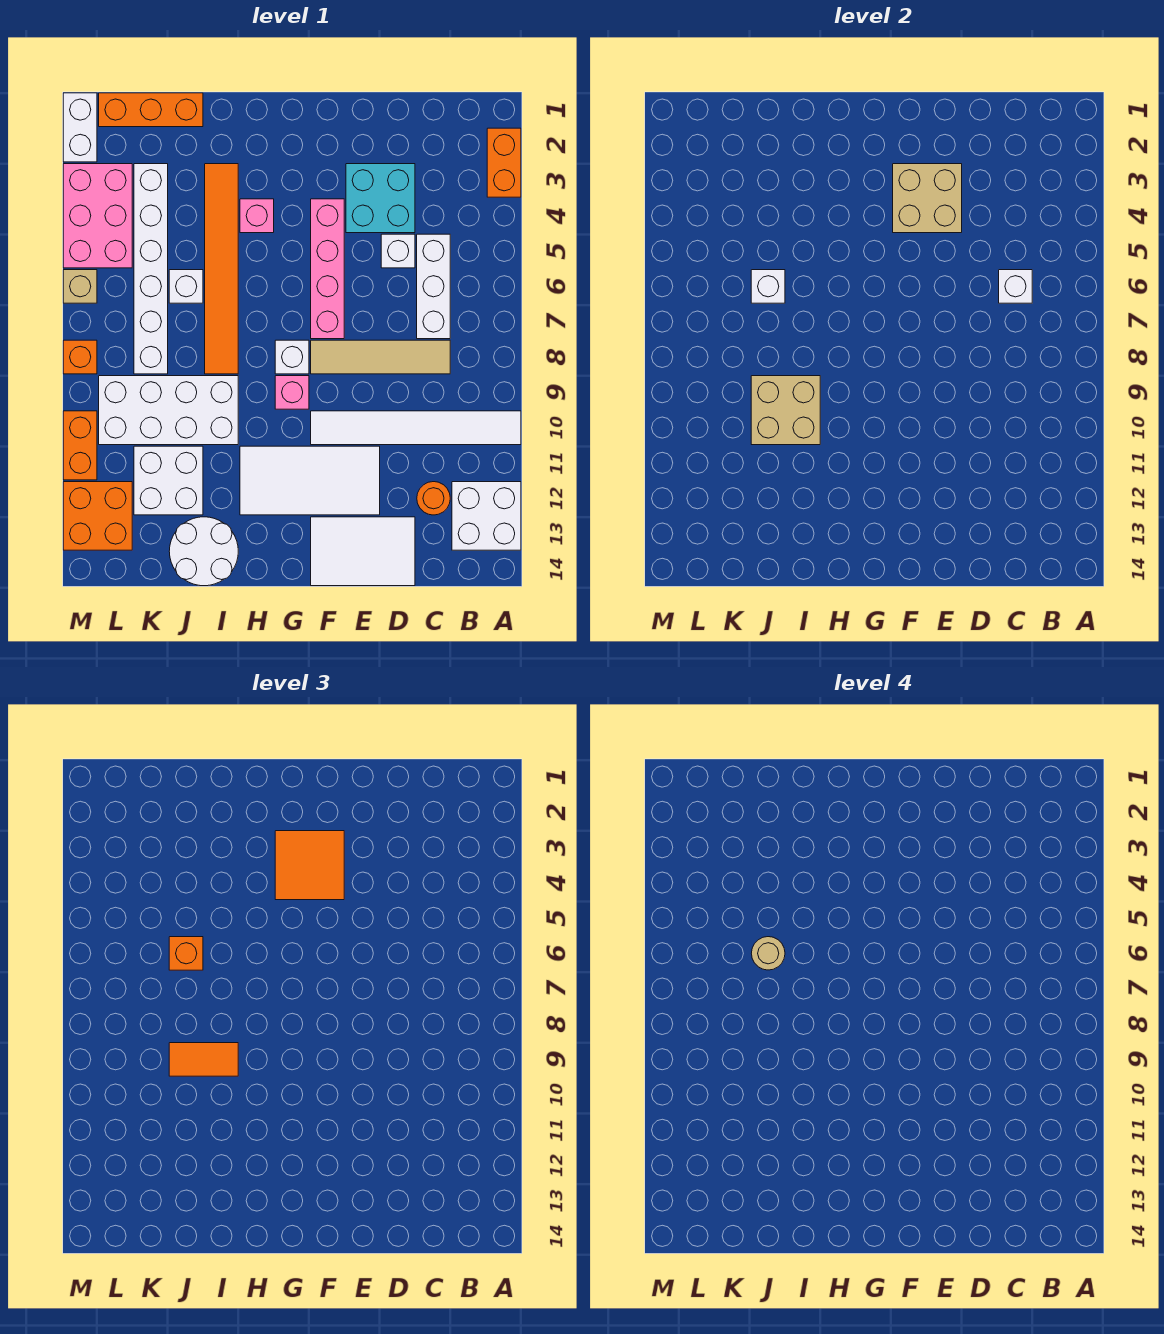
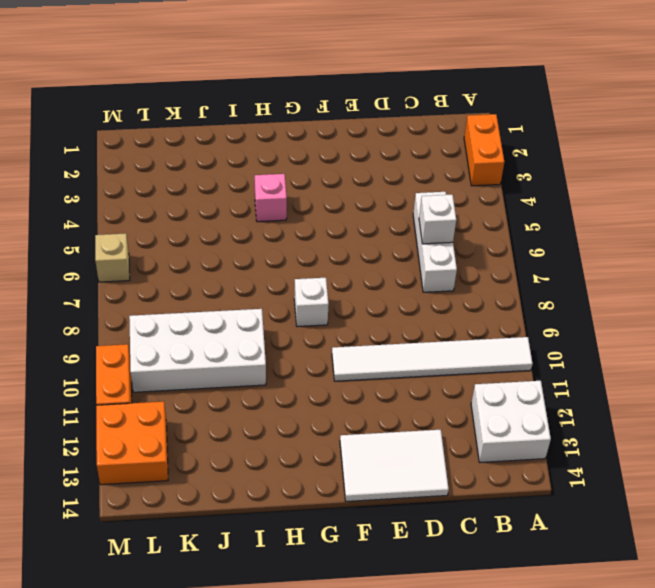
none -> tan 1x4 tile [311,340,450,374]
none -> orange 1x1 round brick [417,482,450,515]
none -> cyan 2x2 brick [346,164,415,233]
none -> white 1x1 brick [381,234,415,268]

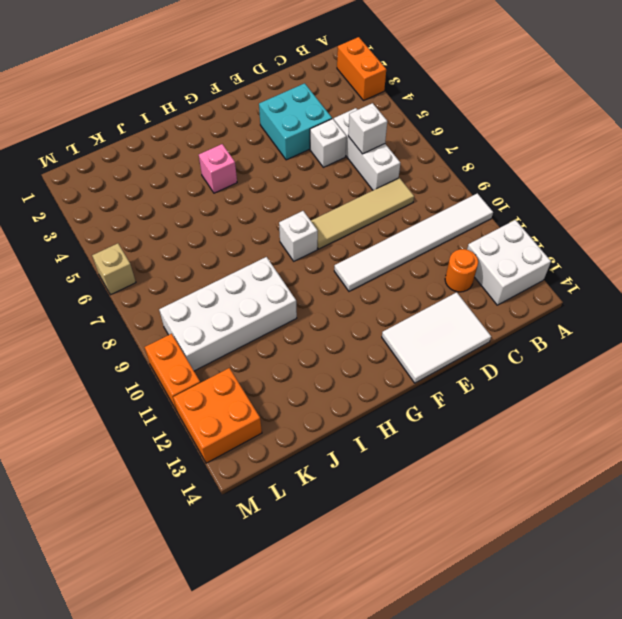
none -> white 2x4 tile [240,446,380,515]
none -> pink 1x4 brick [311,199,344,339]
none -> pink 1x1 brick [275,376,309,409]
none -> orange 1x6 tile [205,164,238,374]

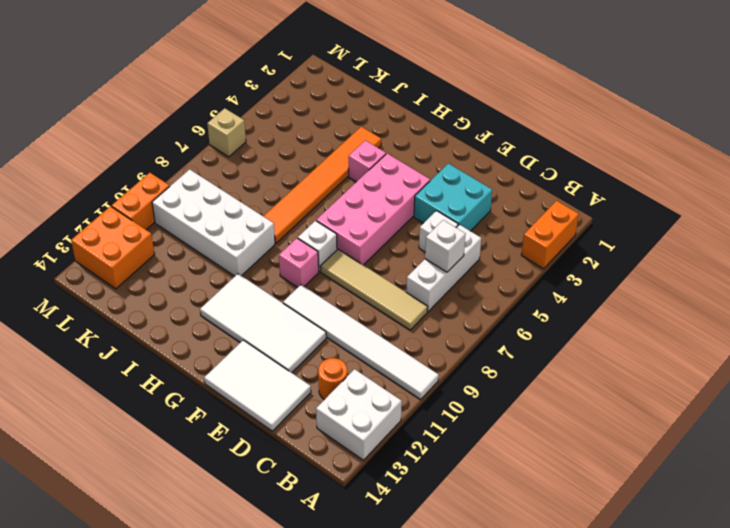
pink 2x4 brick [316,154,430,265] -> pink 1x4 brick [311,199,344,339]
none -> white 2x2 round brick [169,517,238,586]
none -> orange 1x3 brick [99,93,203,127]
none -> white 1x1 brick [169,270,203,303]
none -> white 2x2 brick [134,446,203,515]

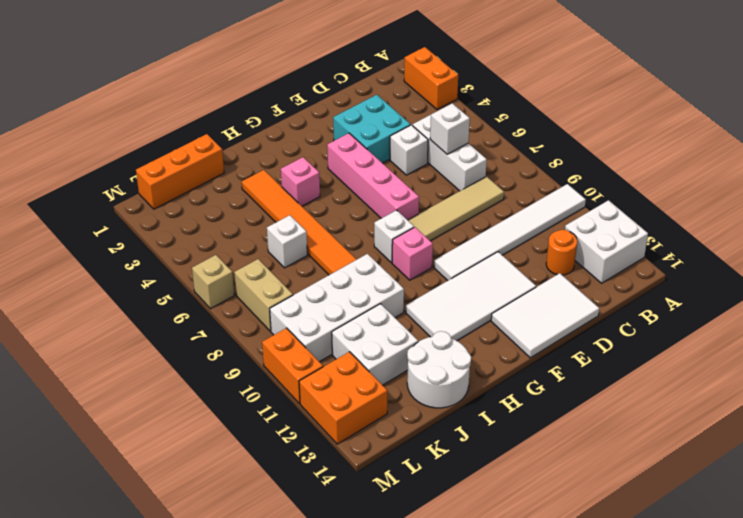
tan 1x2 brick [234,259,293,331] -> none
none -> white 1x6 brick [134,164,168,374]
none -> pink 2x3 brick [63,164,132,268]
none -> white 1x2 brick [63,93,97,162]
none -> orange 1x1 brick [63,340,97,374]

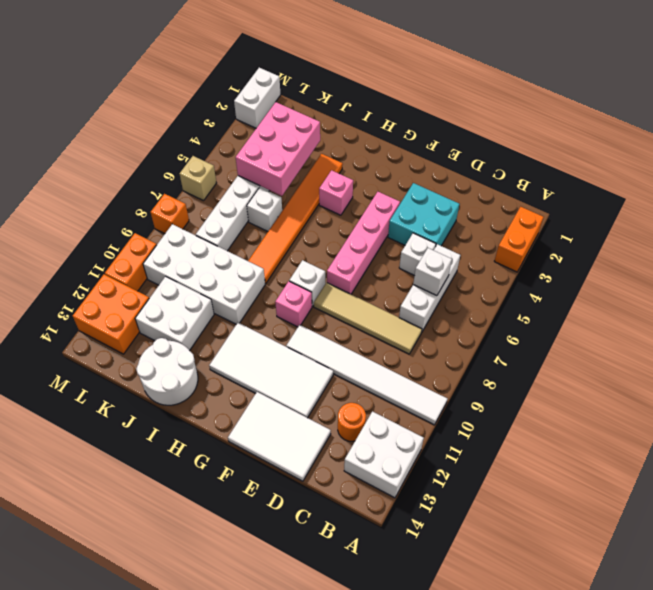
pink 2x3 brick [236,102,320,196] -> pink 2x3 brick moved to [63,164,132,268]
none -> orange 1x3 brick [99,93,203,127]
none -> tan 2x2 brick [893,164,962,233]
none -> tan 2x2 brick [751,376,820,445]
none -> white 1x1 brick [751,270,785,303]

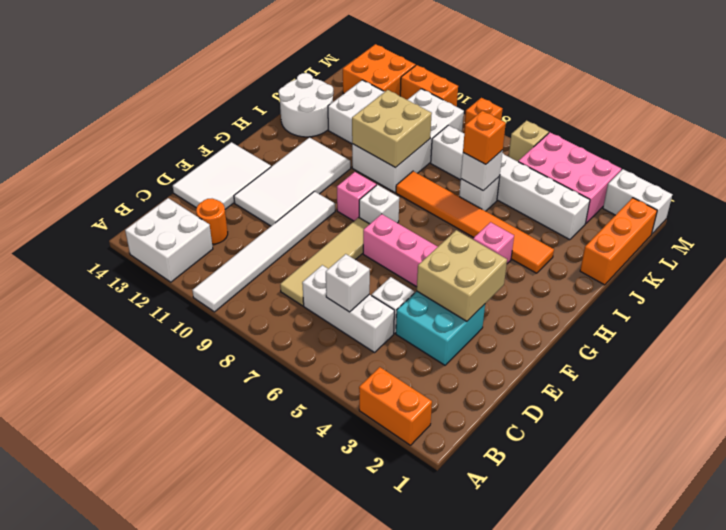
none -> orange 2x2 tile [275,831,344,900]
none -> orange 1x2 tile [169,1043,238,1076]
none -> tan 1x1 round brick [751,937,785,970]

